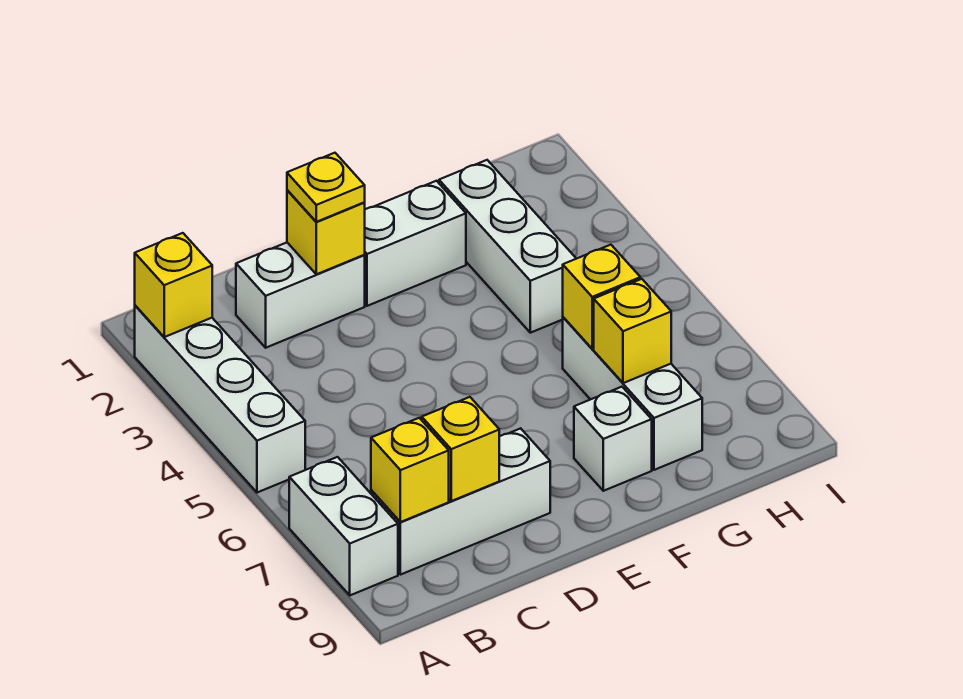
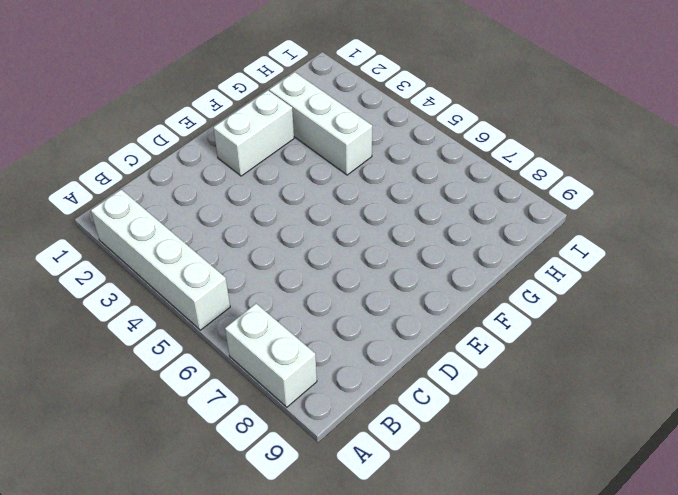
none -> white 1x3 brick [371,428,550,575]
none -> white 1x2 brick [236,243,365,348]
none -> white 1x1 brick [574,387,652,491]

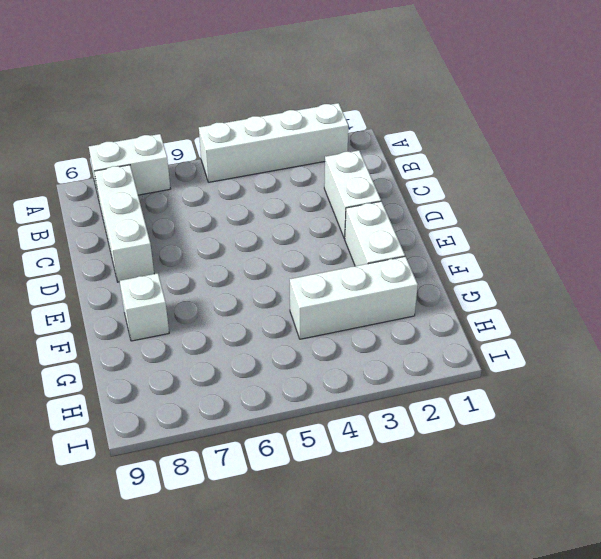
none -> white 1x3 brick [563,317,702,470]
none -> yellow 1x1 brick [135,233,212,337]
none -> yellow 1x1 brick [371,418,449,522]

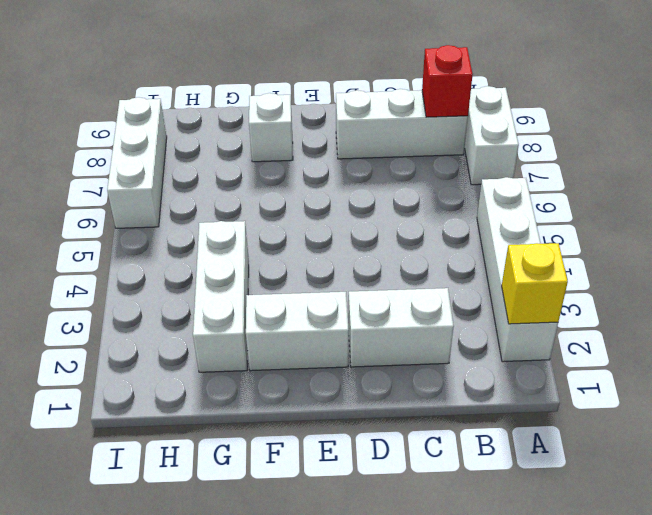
red 1x1 brick [422,45,473,117] -> yellow 1x1 brick [371,418,449,522]
white 1x3 brick [107,97,167,228] -> white 1x3 brick moved to [563,317,702,470]
none -> yellow 1x1 brick [422,397,499,501]
none -> yellow 1x1 brick [287,190,365,274]
none -> yellow 1x1 brick [563,245,640,349]

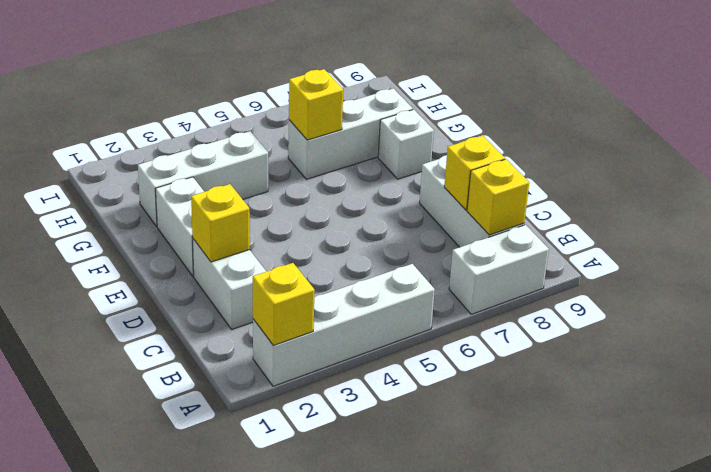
none -> yellow 1x1 brick [594,279,671,383]
none -> yellow 1x1 plate [287,153,365,222]

